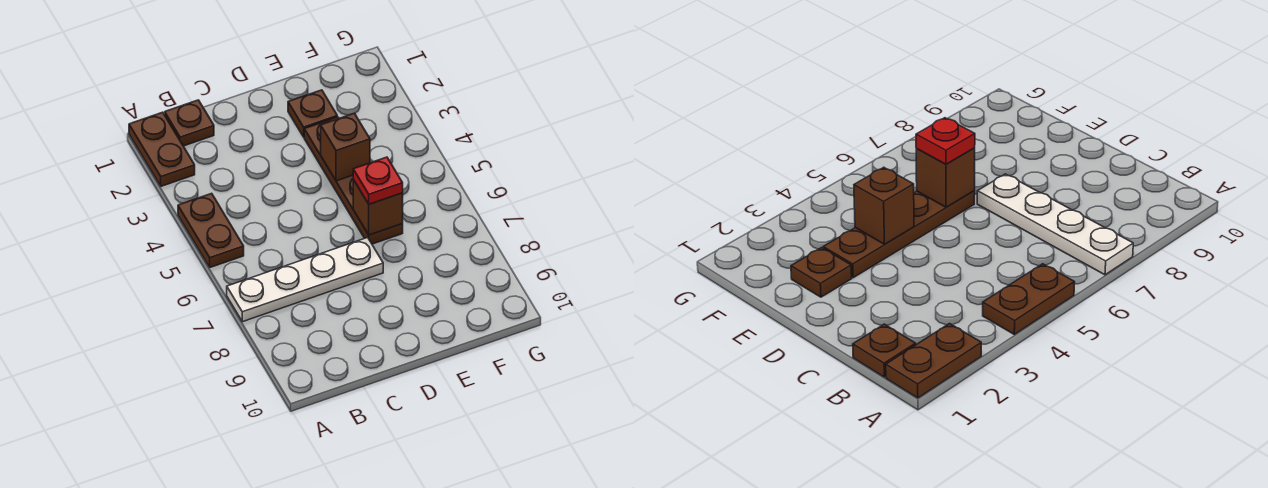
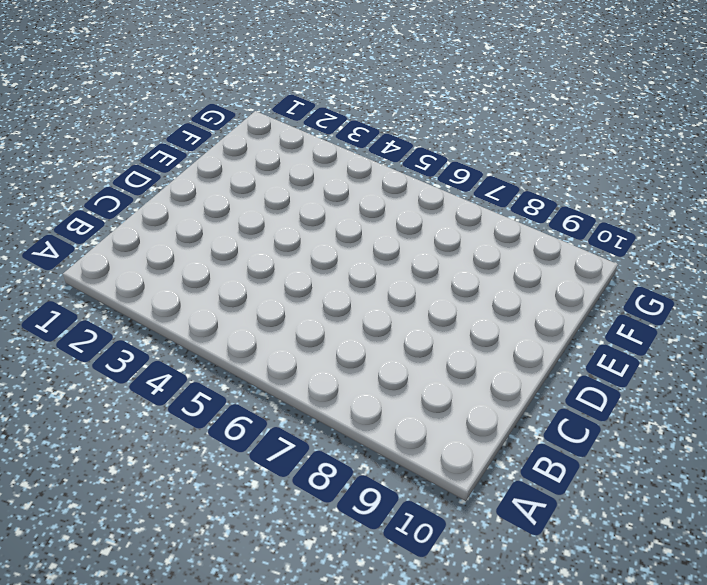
none -> brown 1x2 plate [129,112,195,186]
none -> brown 1x2 plate [178,193,244,267]

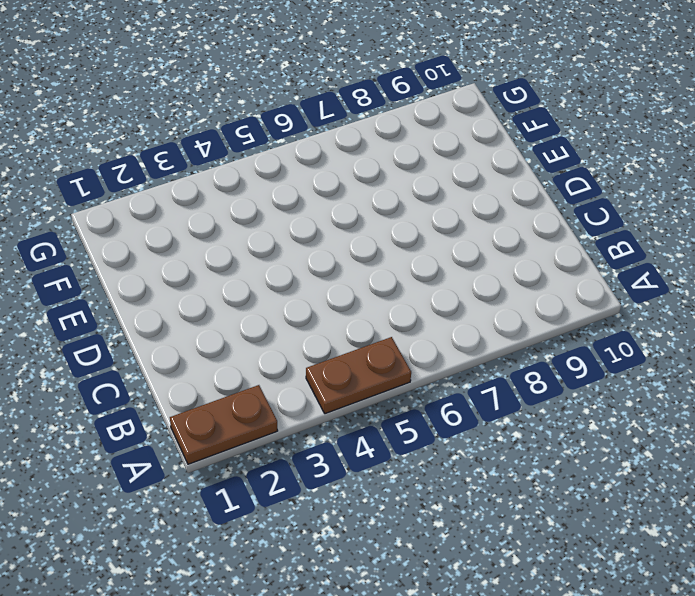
none -> white 1x4 plate [227,237,383,322]
none -> brown 1x1 plate [165,100,214,146]

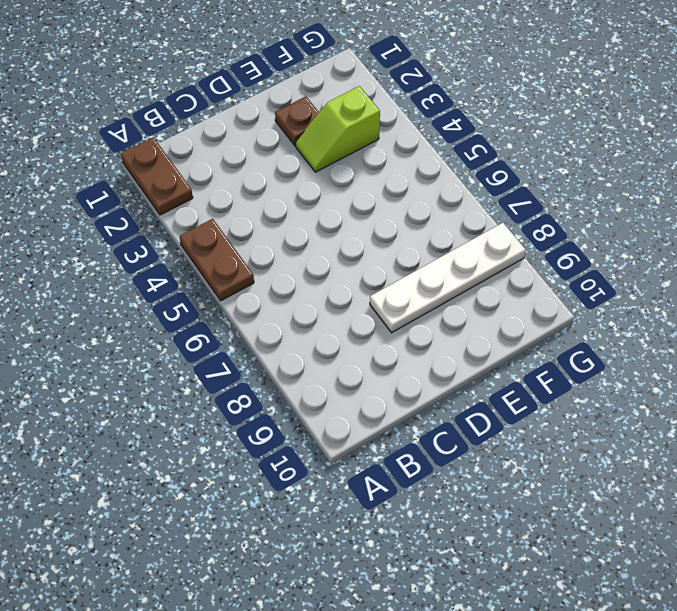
white 1x4 plate [370,223,526,333] -> white 1x4 plate moved to [227,237,383,322]
lime 1x2 slope [296,86,380,172] -> brown 1x4 plate [304,117,403,244]
none -> brown 1x1 plate [165,100,214,146]
none -> brown 1x1 brick [321,113,370,181]

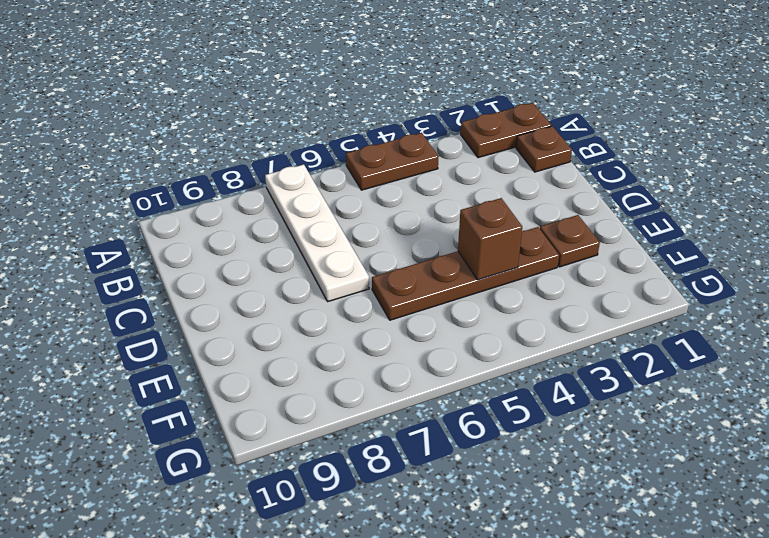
none -> brown 1x1 brick [353,180,403,235]
none -> red 1x1 plate [353,157,403,204]

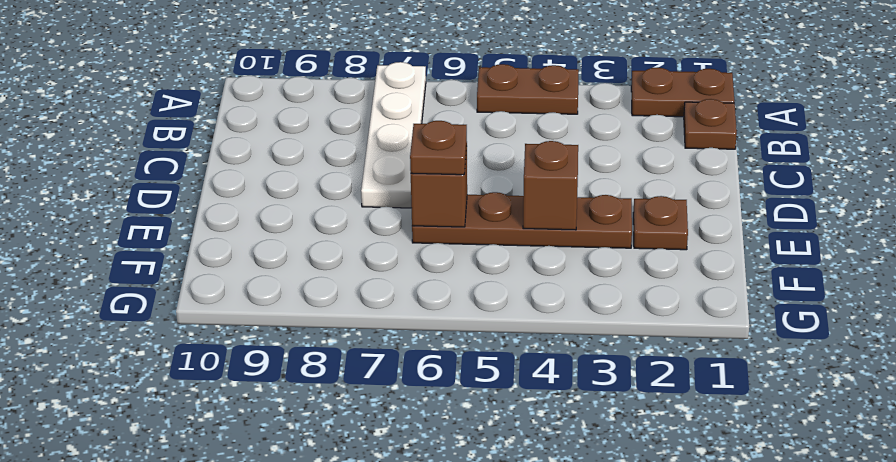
brown 1x1 plate [410,121,467,175] -> red 1x1 plate [353,157,403,204]

